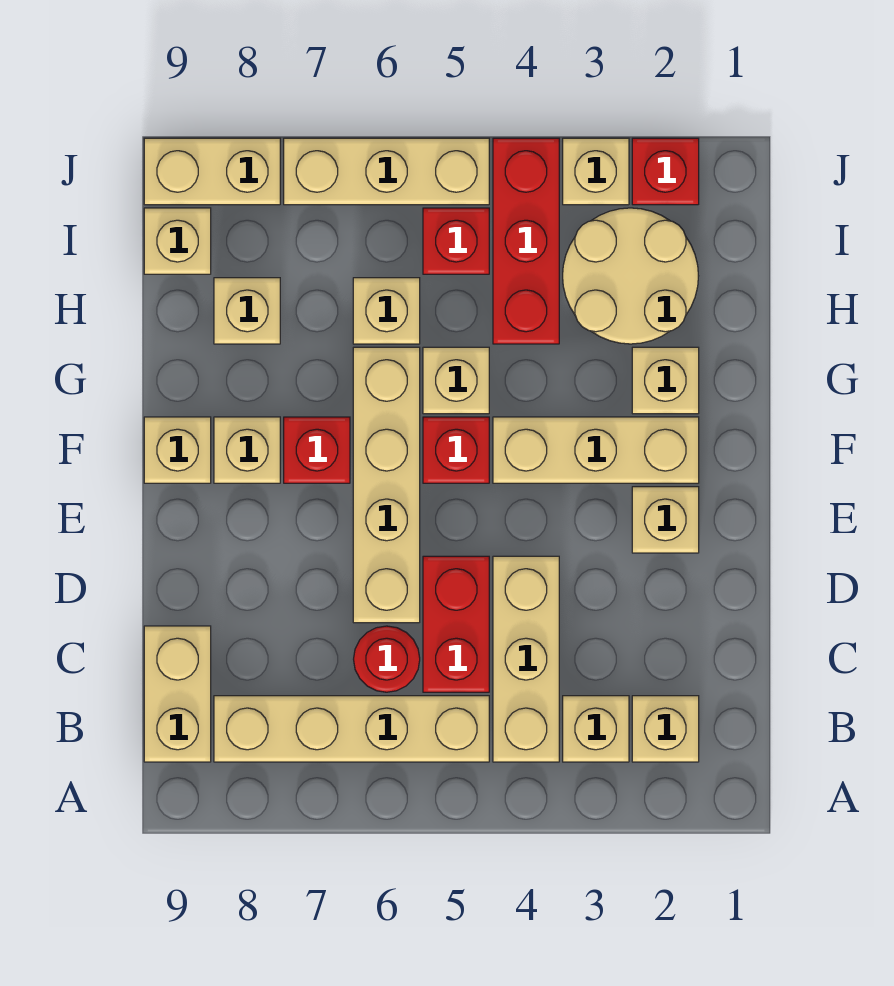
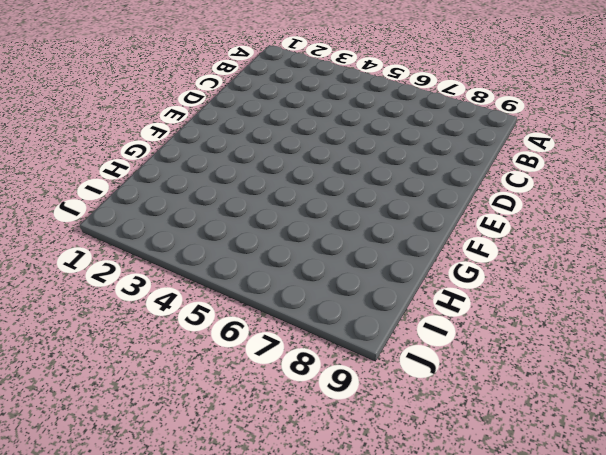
none -> tan 1x1 brick [632,696,699,762]
none -> tan 1x1 brick [563,696,629,762]
none -> tan 1x3 brick [493,556,559,762]

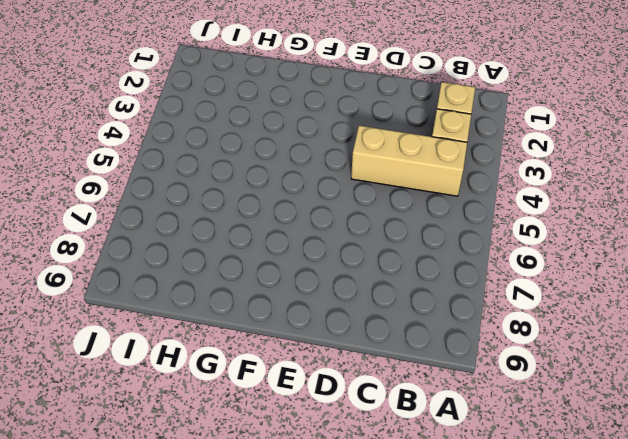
none -> tan 1x4 brick [214,696,489,762]
none -> tan 1x2 brick [144,626,211,762]
none -> red 1x2 brick [423,556,489,692]

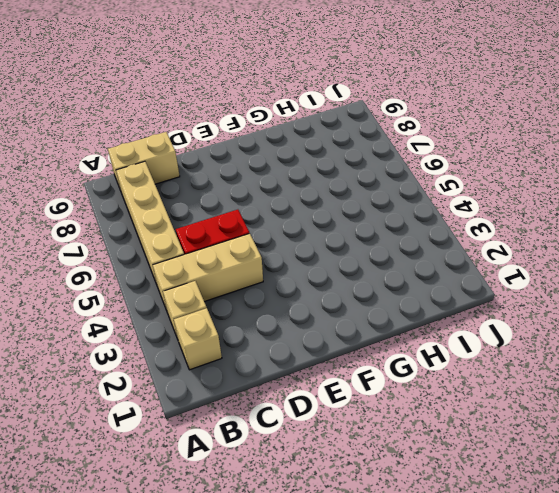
none -> red 1x1 round brick [354,626,420,692]
none -> tan 1x4 brick [353,347,420,623]
none -> tan 1x1 brick [632,487,699,553]

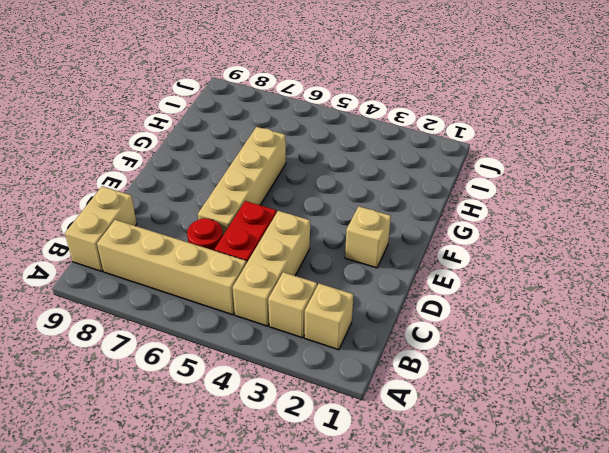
none -> tan 1x3 brick [493,417,699,483]
none -> red 1x1 brick [423,417,489,483]
none -> red 1x1 brick [284,417,350,483]

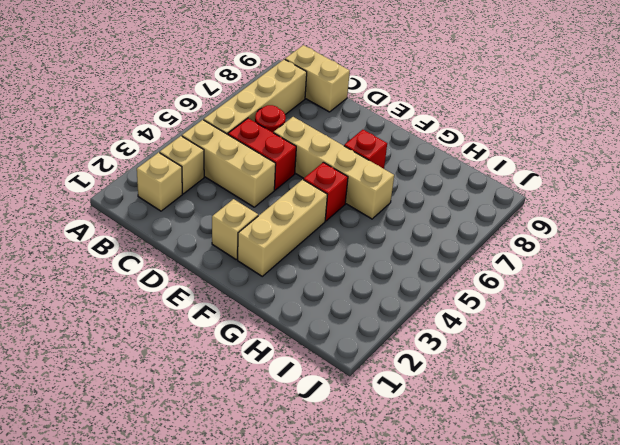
none -> tan 1x1 brick [214,417,280,483]
none -> tan 1x1 brick [144,417,211,483]
none -> tan 1x1 brick [632,347,699,414]

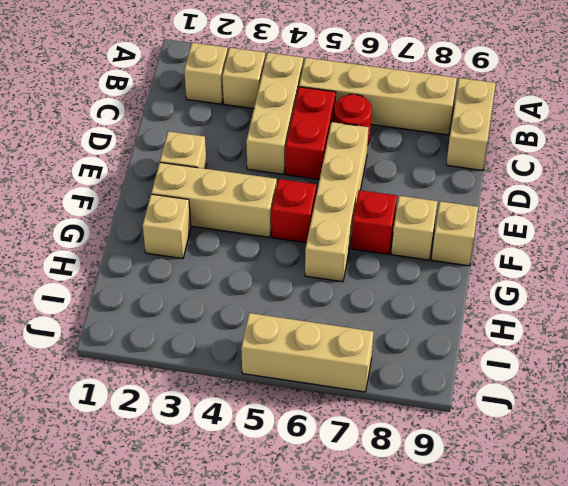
none -> tan 1x1 brick [423,347,489,414]
none -> tan 2x2 round brick [563,208,698,344]
none -> red 1x3 brick [493,138,559,344]

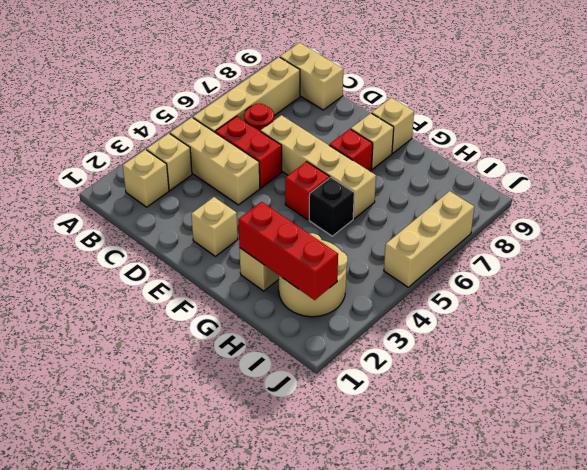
red 1x3 brick [238,202,338,300] -> red 1x3 brick moved to [493,138,559,344]
black 1x1 brick [309,177,354,236] -> tan 1x1 brick [423,347,489,414]
none -> tan 1x3 brick [493,417,699,483]
none -> tan 1x1 brick [353,278,420,344]
none -> tan 1x1 brick [214,278,280,344]

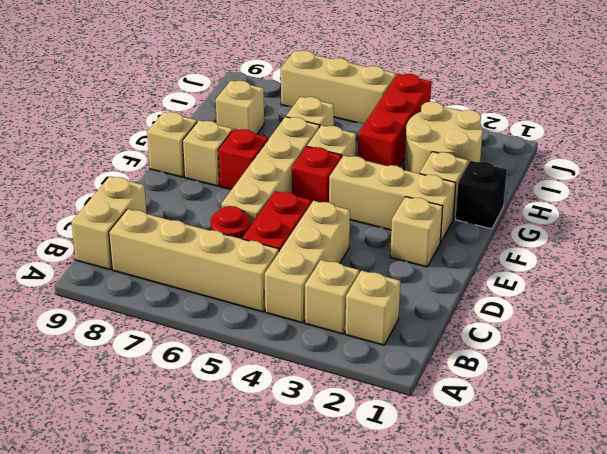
black 1x1 brick [455,161,507,229] -> none
none -> red 1x1 brick [423,208,489,274]
none -> tan 1x1 brick [144,208,211,274]
none -> red 1x1 brick [632,138,699,205]

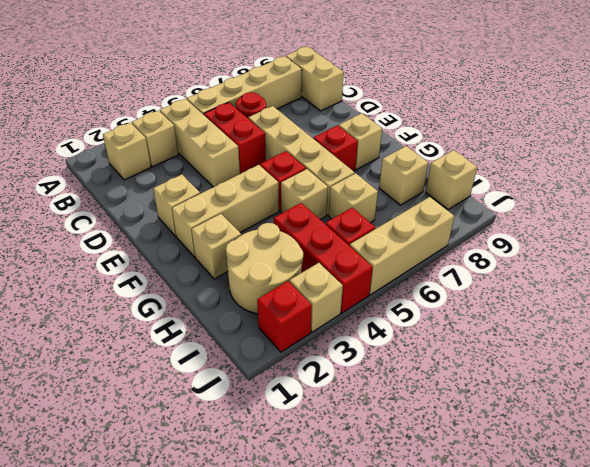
none -> tan 1x1 brick [144,417,211,483]
none -> tan 1x2 brick [144,138,280,205]

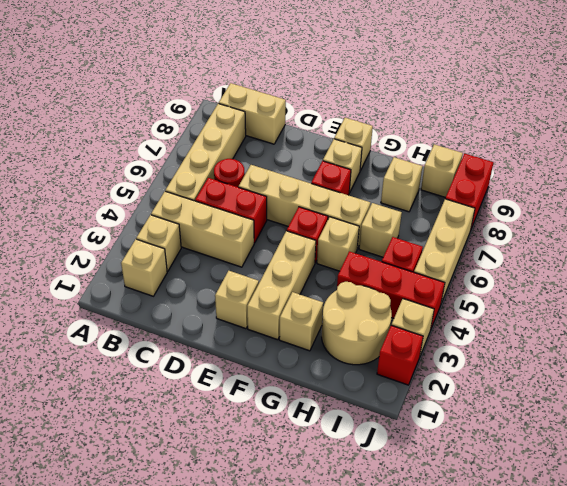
red 1x2 brick [445,154,494,231] -> tan 1x2 brick [144,138,280,205]

